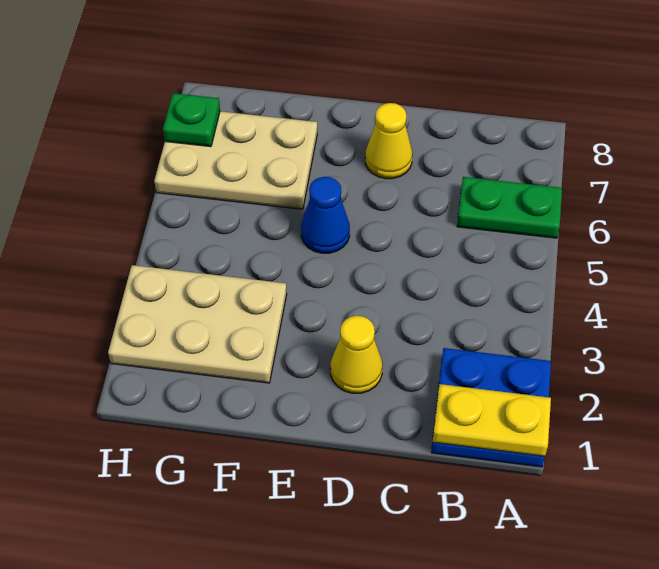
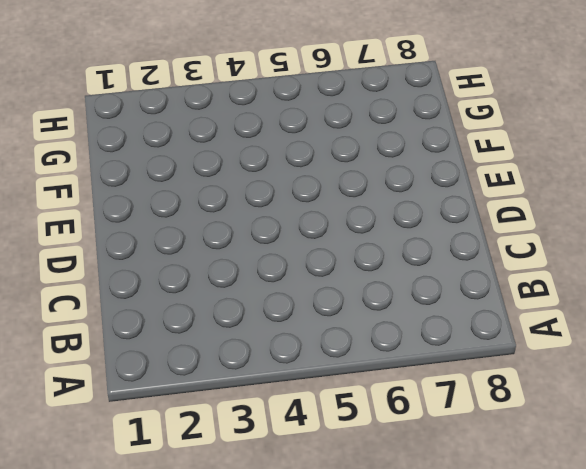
none -> blue 2x2 plate [431,348,551,467]
none -> green 1x2 plate [457,177,562,238]

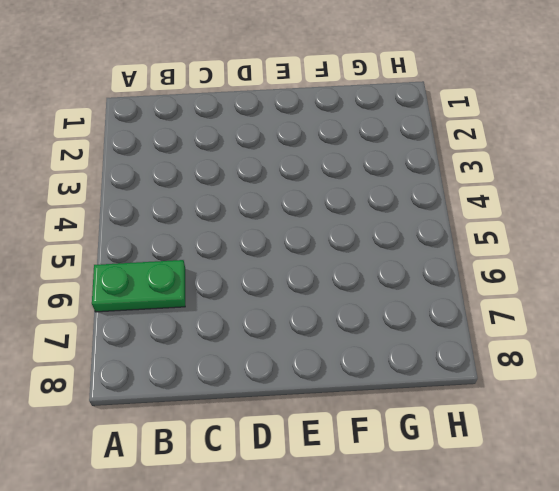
none -> blue 2x2 plate [431,348,551,467]
none -> yellow 1x1 cone [330,316,382,393]

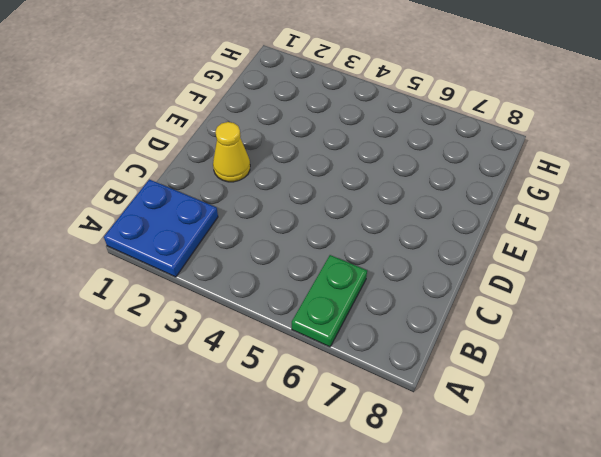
none -> yellow 1x1 cone [365,103,412,179]
none -> blue 1x1 cone [301,177,350,253]

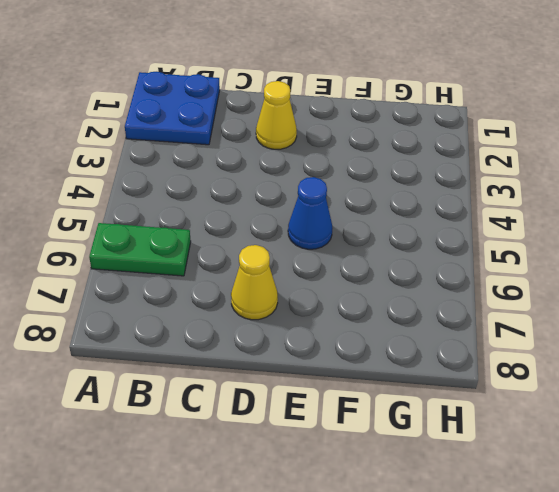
none -> tan 2x3 plate [108,265,287,383]
none -> tan 2x3 plate [154,111,317,209]

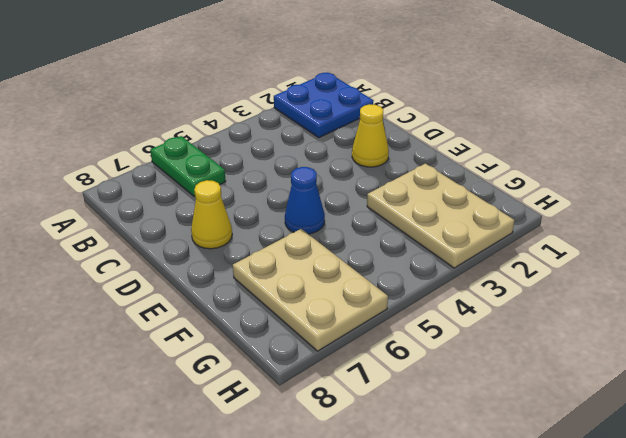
none -> yellow 1x2 plate [433,384,551,456]
none -> green 1x1 plate [163,93,220,147]

